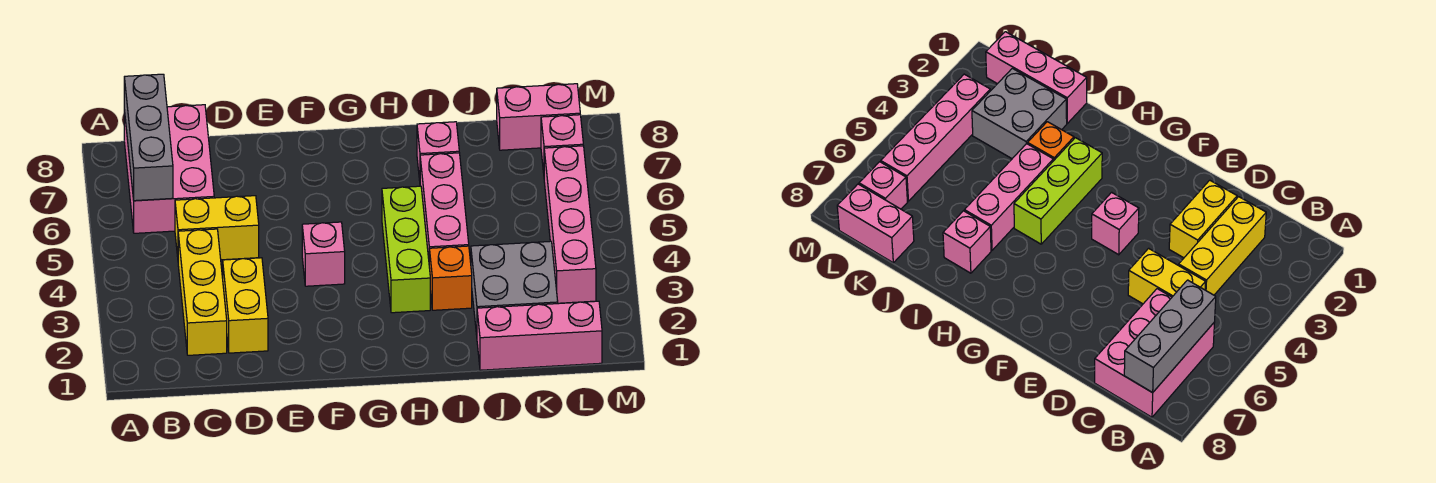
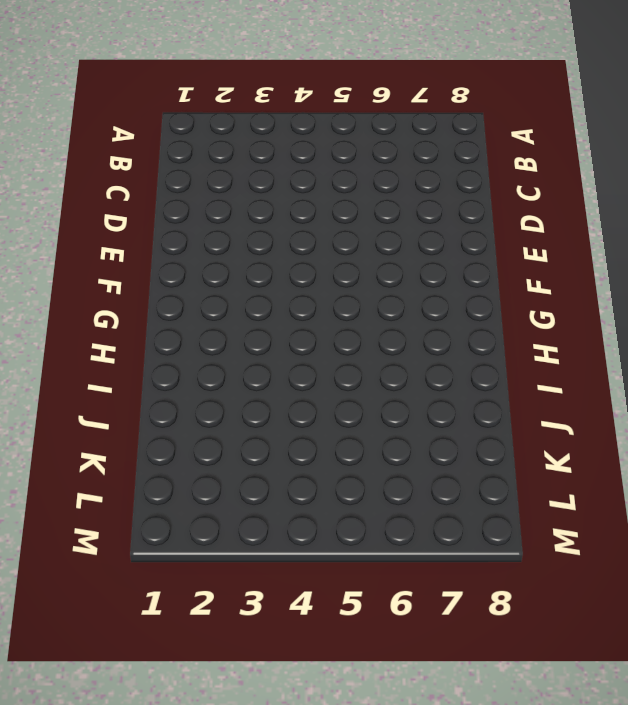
none -> pink 2x3 brick [124,105,214,233]
none -> yellow 1x3 brick [178,229,227,355]
none -> yellow 1x2 brick [175,196,259,260]

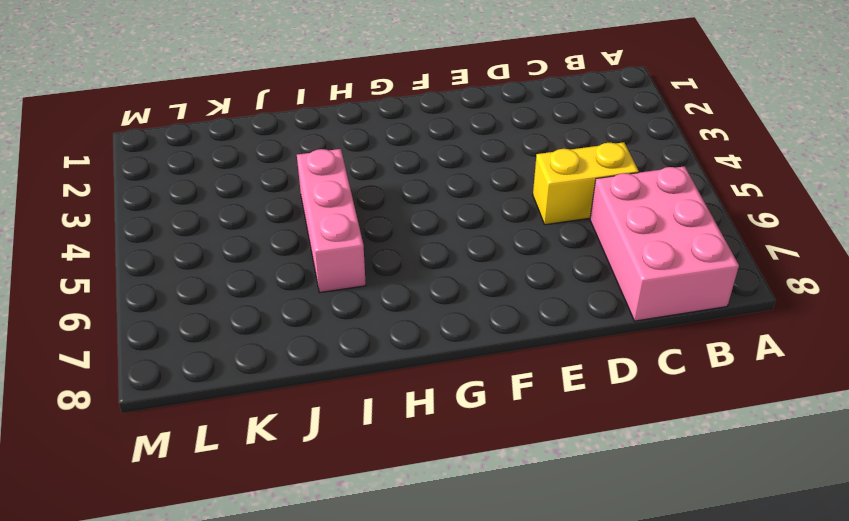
none -> yellow 1x3 brick [178,229,227,355]
none -> yellow 1x2 brick [223,258,268,353]
none -> pink 1x1 brick [302,222,345,286]

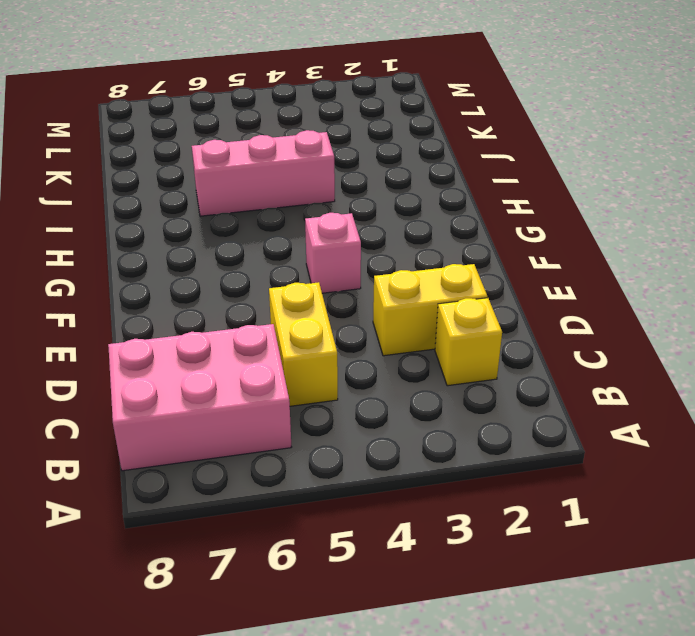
yellow 1x1 brick [435,298,502,386] -> yellow 1x3 brick [178,229,227,355]
none -> lime 1x3 brick [382,186,430,313]
none -> orange 1x1 brick [429,246,472,310]
none -> pink 1x1 brick [417,122,459,181]

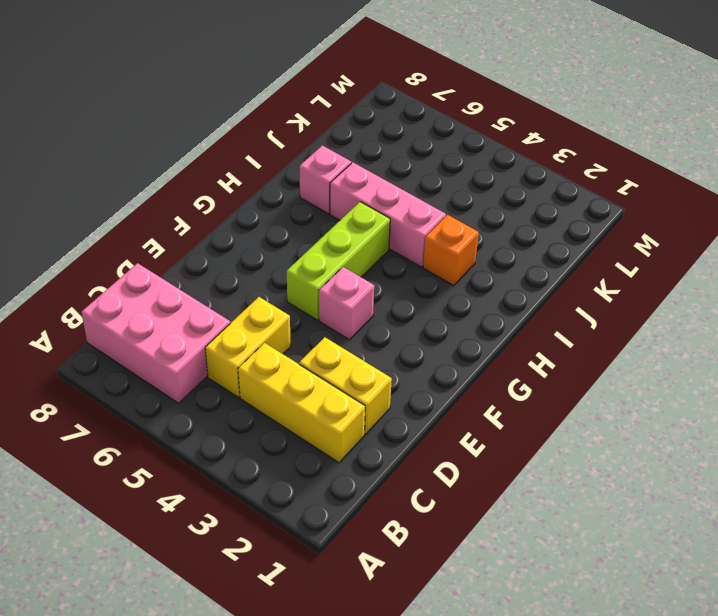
lime 1x3 brick [287,202,390,320] -> lime 1x3 brick turned to [382,186,430,313]
none -> pink 1x3 brick [477,301,602,370]
none -> grey 2x2 brick [471,241,558,335]
none -> pink 1x2 brick [497,84,580,150]

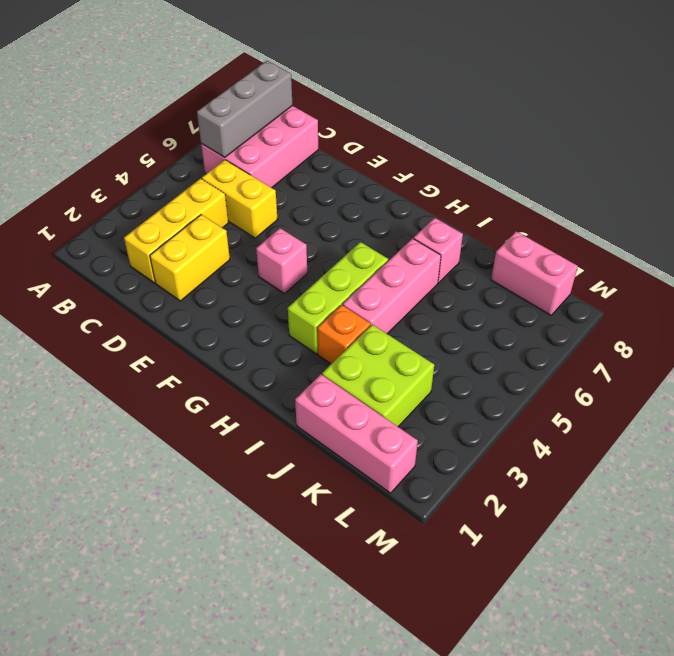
lime 2x2 brick [322,325,434,427] -> grey 2x2 brick [471,241,558,335]
none -> pink 1x4 brick [544,146,596,303]
none -> pink 1x1 brick [541,115,583,173]

